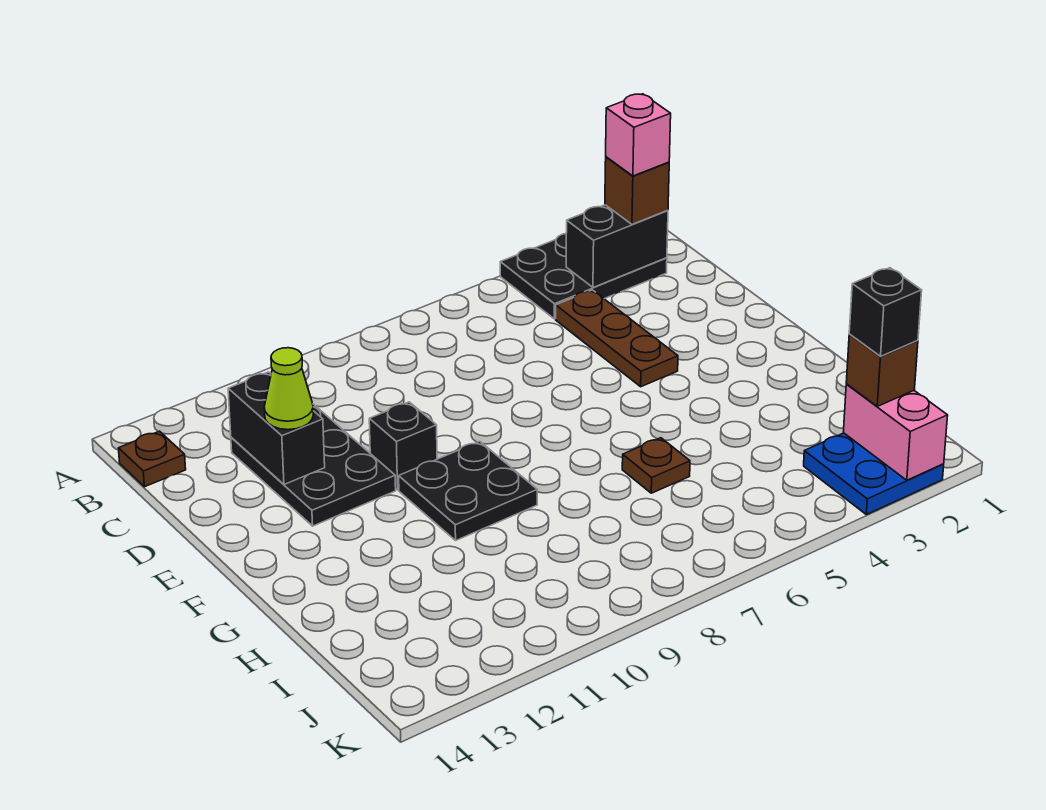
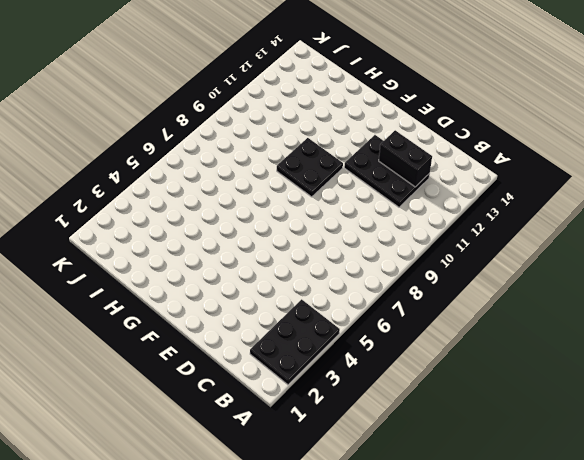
none -> brown 1x1 plate [119,431,186,487]
none -> brown 1x3 plate [556,290,678,387]
none -> black 1x1 brick [369,402,437,490]

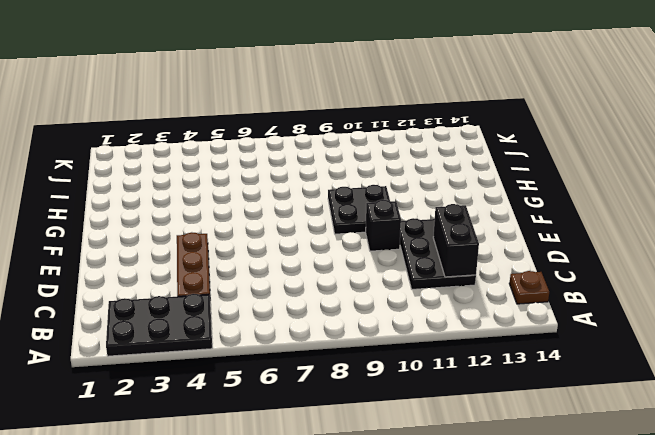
none -> brown 1x1 plate [622,438,690,493]
none -> blue 2x2 plate [804,433,944,515]
none -> black 1x2 brick [566,205,668,287]

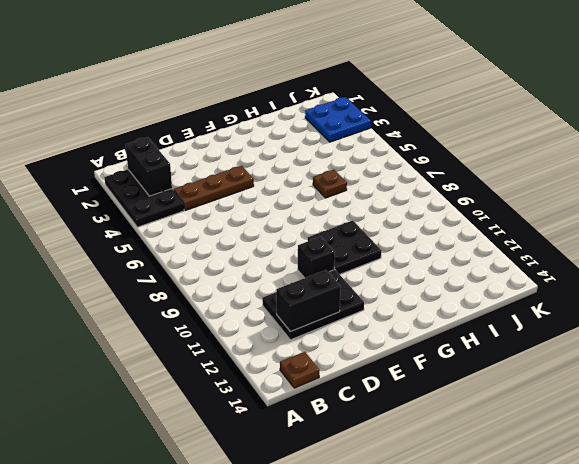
none -> pink 1x2 brick [843,384,948,480]
none -> brown 1x1 brick [605,157,669,224]
none -> lime 1x1 cone [264,348,313,430]

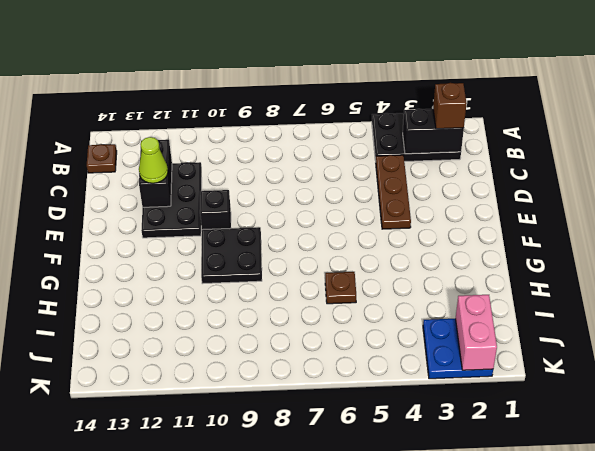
none -> brown 1x1 brick [846,335,918,406]
none -> pink 1x1 brick [606,94,671,176]
none -> black 1x1 brick [849,268,922,356]

